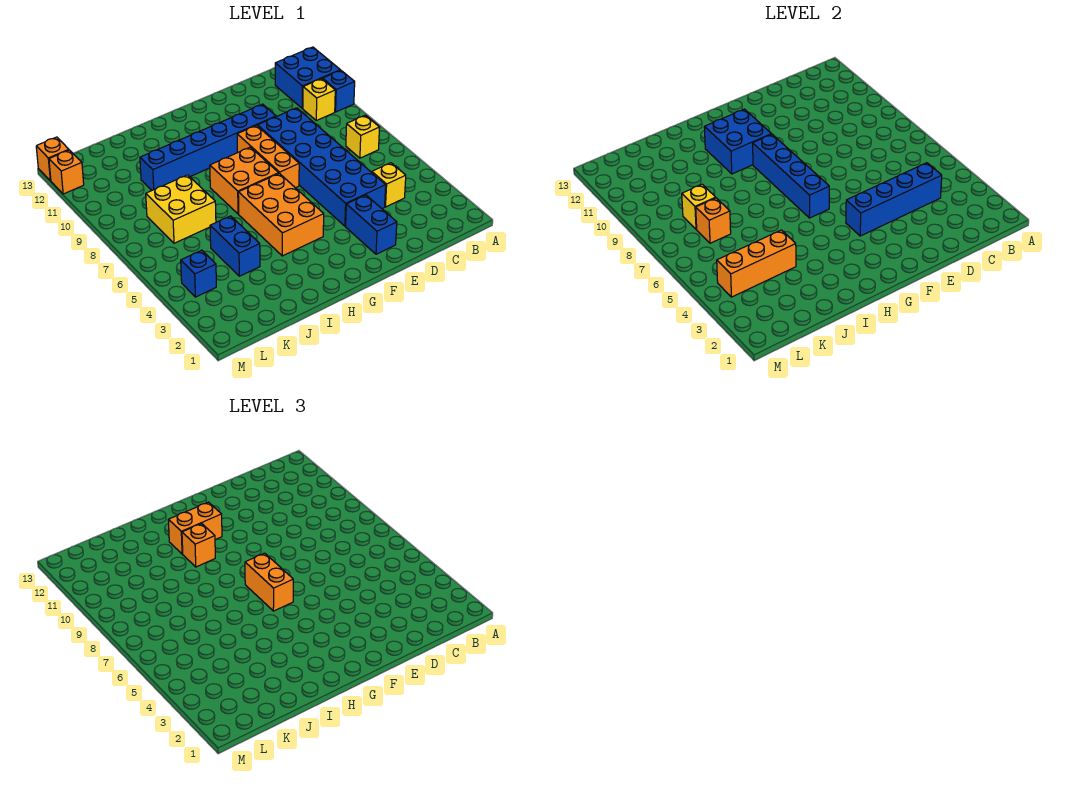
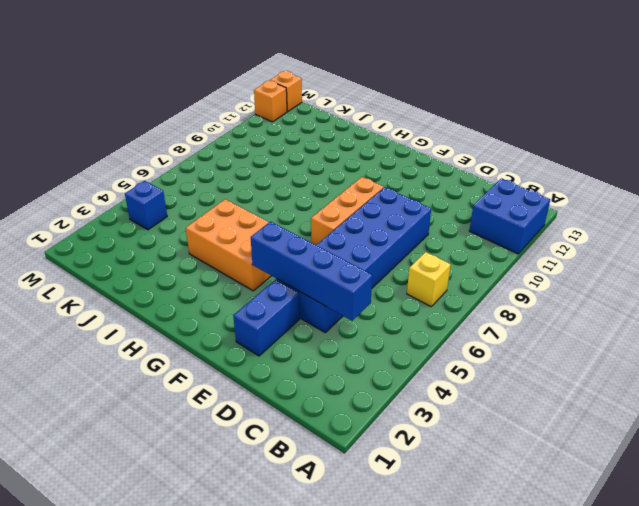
orange 2x3 brick [186,199,271,291] -> orange 2x3 brick turned to [238,173,324,256]
none -> blue 1x1 brick [323,70,355,112]
none -> yellow 1x1 brick [303,79,335,121]
none -> yellow 1x1 brick [372,163,406,207]

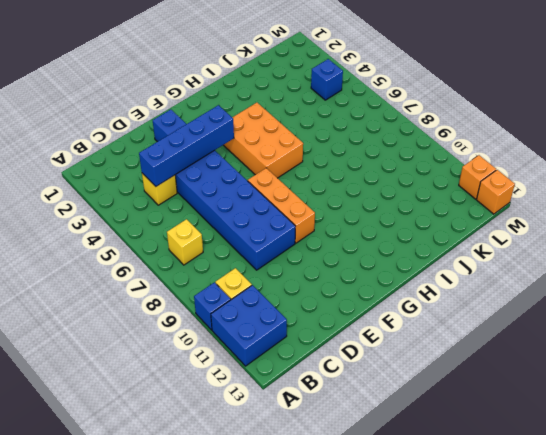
none -> blue 1x6 brick [140,104,276,190]
none -> orange 2x2 brick [210,147,279,214]
none -> blue 1x2 brick [210,216,260,276]

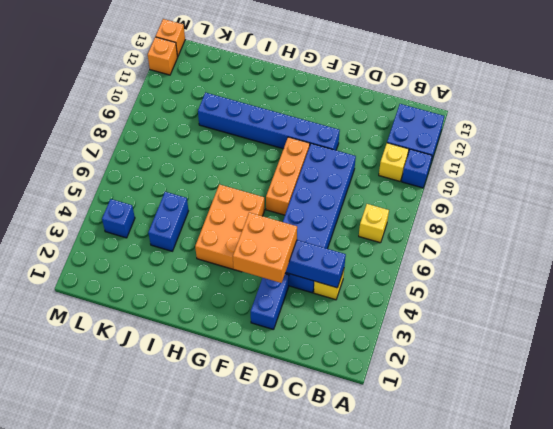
orange 2x2 brick [233,213,297,283] -> orange 2x2 brick moved to [210,147,279,214]
none -> yellow 2x2 brick [146,175,216,243]
none -> blue 1x4 brick [753,134,829,218]
none -> blue 2x2 brick [704,109,772,174]

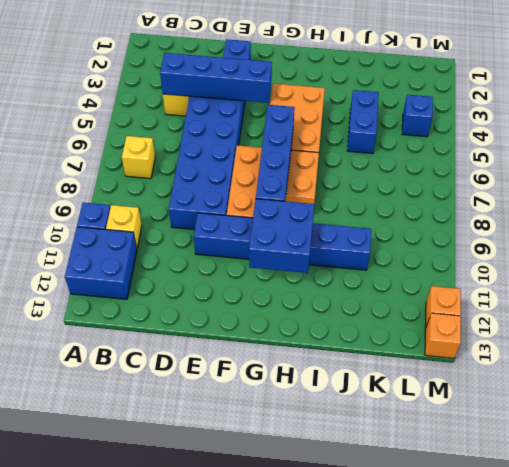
none -> yellow 2x2 brick [146,175,216,243]
none -> orange 1x3 brick [717,230,796,297]
none -> orange 1x1 brick [696,198,731,243]

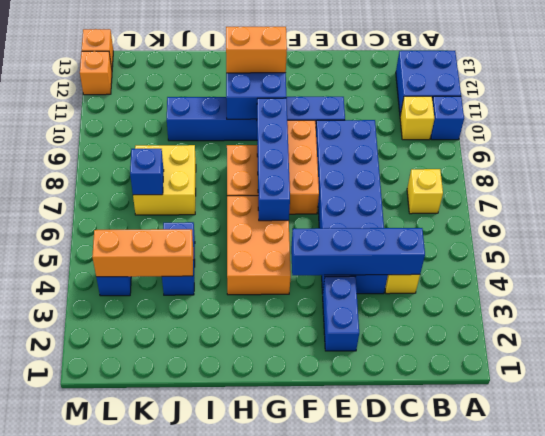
blue 1x1 brick [130,149,164,195] -> orange 1x1 brick [696,198,731,243]
none -> yellow 1x1 brick [682,184,716,229]
none -> orange 1x2 brick [245,553,293,611]
none -> orange 1x1 brick [182,524,215,567]

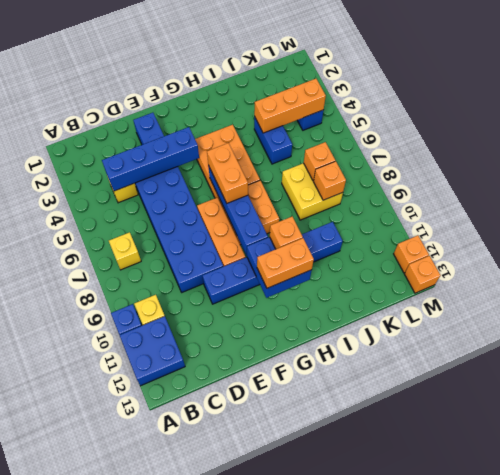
orange 1x1 brick [314,161,346,200] -> yellow 1x1 brick [682,184,716,229]

